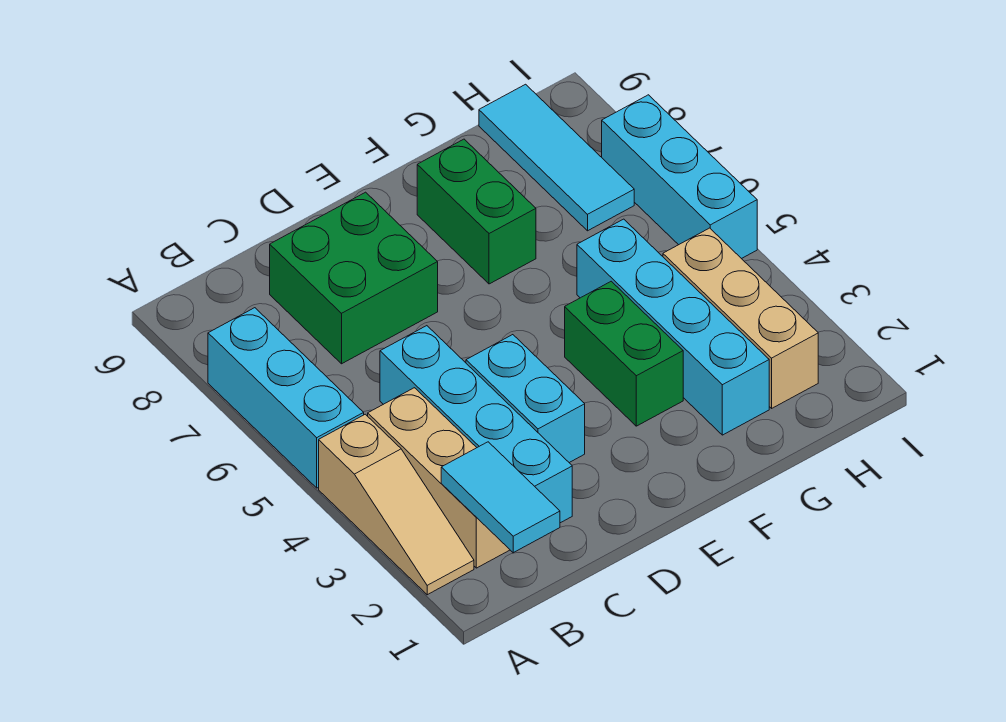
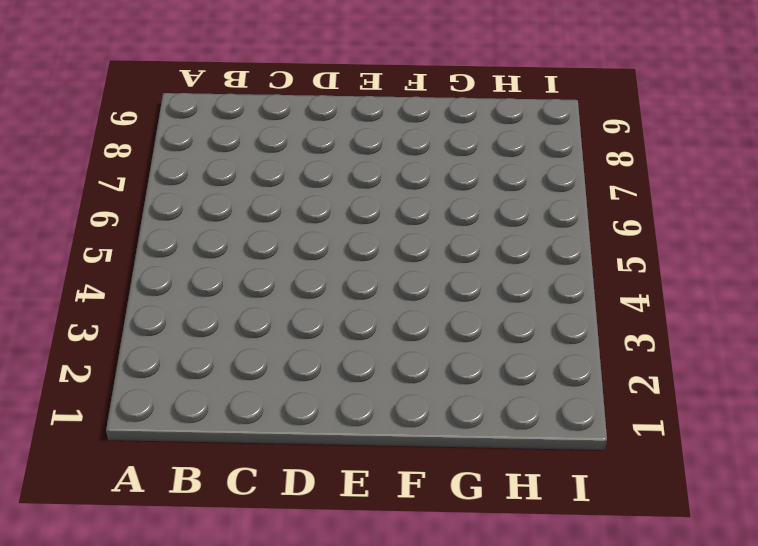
none -> tan 1x3 slope [319,414,474,595]
none -> cyan 1x3 brick [208,308,364,488]
none -> tan 1x3 brick [368,388,510,568]

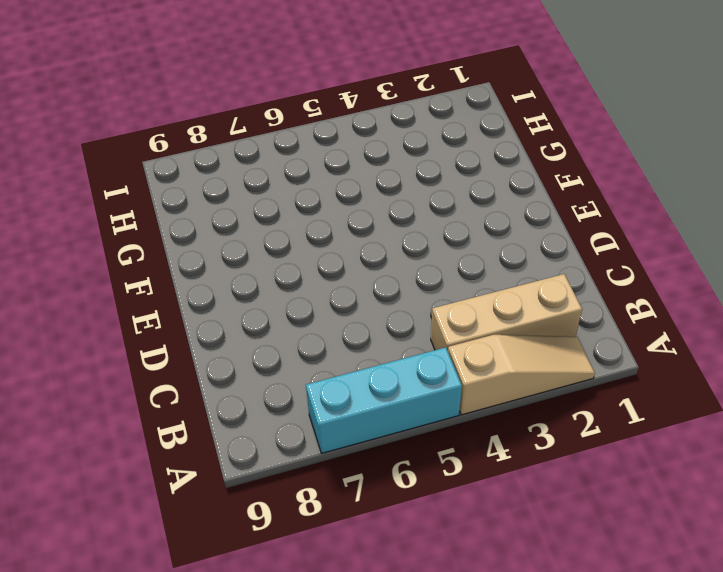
none -> cyan 1x4 brick [380,326,572,523]
none -> green 2x2 brick [270,192,438,364]
none -> cyan 1x2 brick [466,335,585,463]

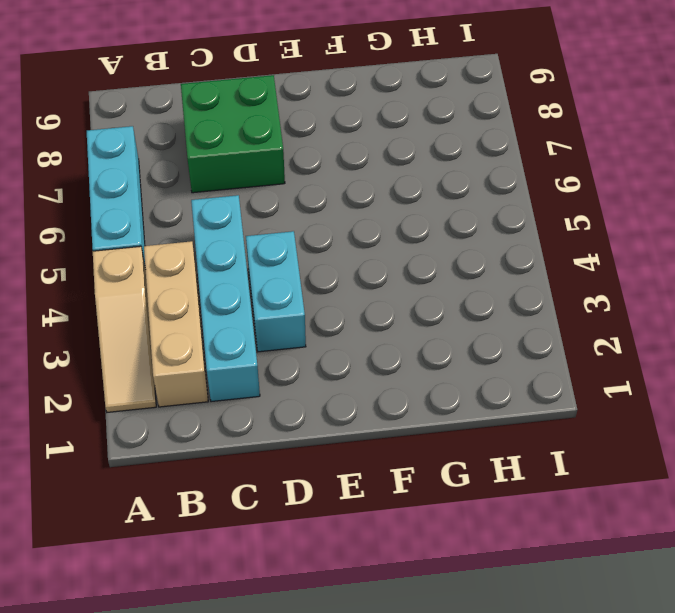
none -> green 1x2 brick [565,281,683,426]
none -> green 1x2 brick [417,139,536,284]
none -> cyan 1x4 brick [577,219,769,435]

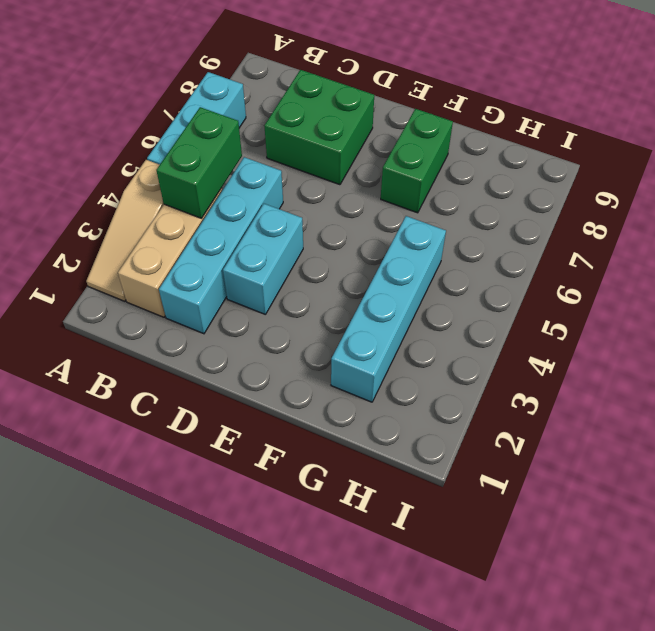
green 1x2 brick [156,107,242,218] -> green 1x2 brick moved to [565,281,683,426]
none -> tan 1x3 brick [663,228,818,408]
none -> cyan 1x3 tile [479,84,634,231]
none -> cyan 1x3 brick [602,95,757,259]

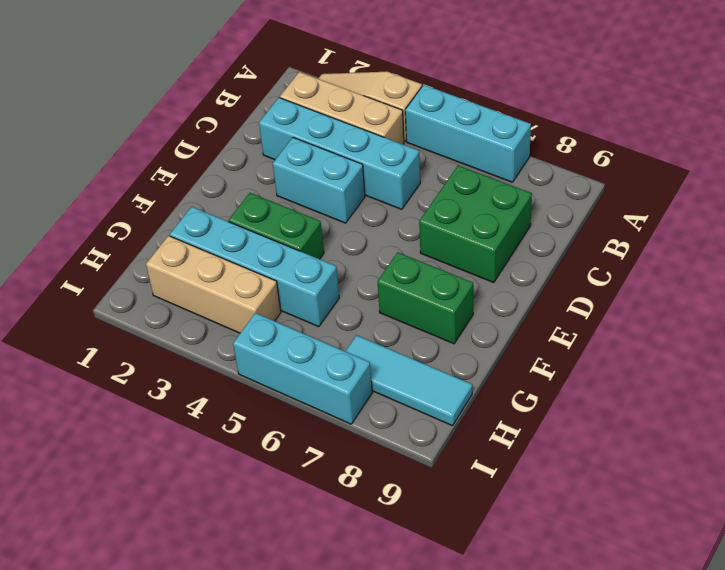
none -> cyan 1x2 tile [441,442,560,553]

